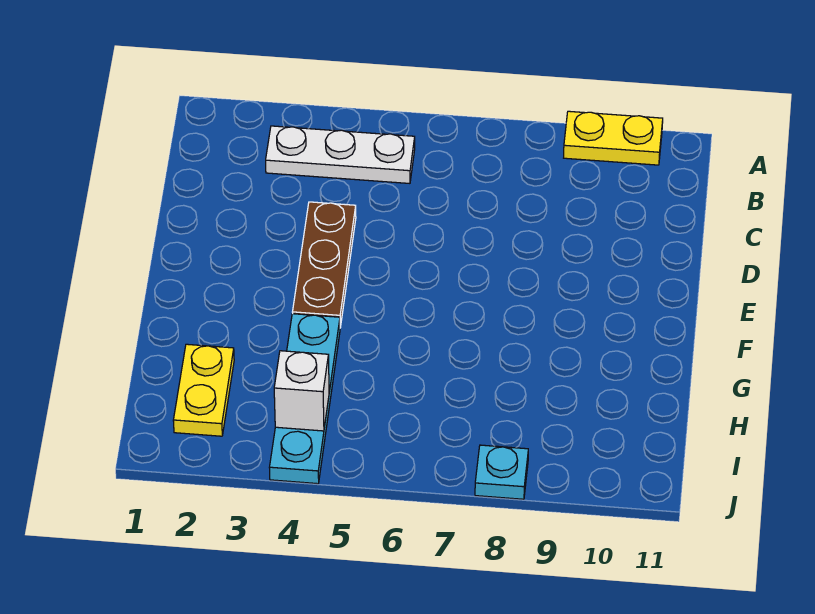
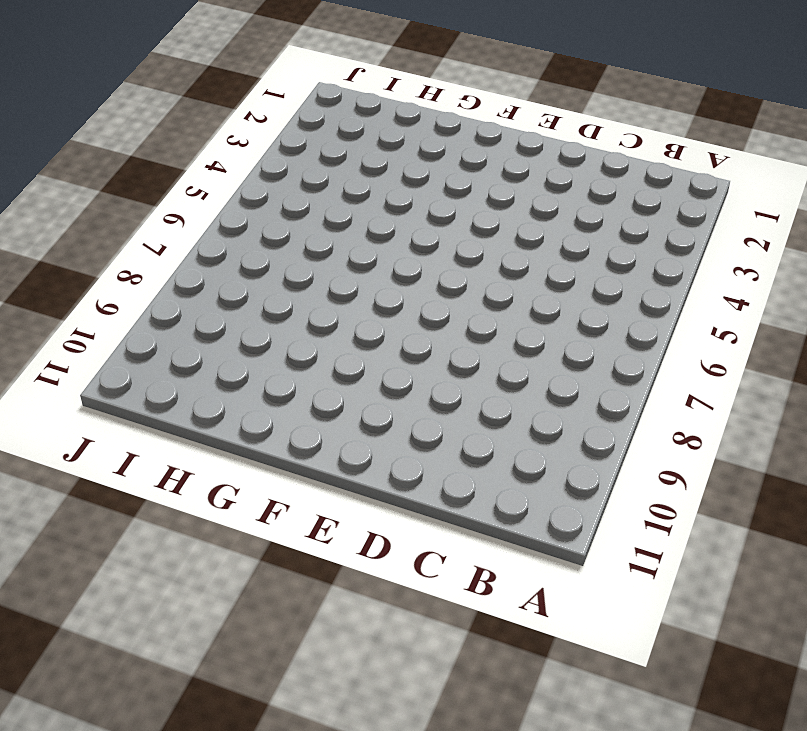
none -> yellow 1x2 plate [564,111,663,165]
none -> white 1x3 plate [266,126,415,183]

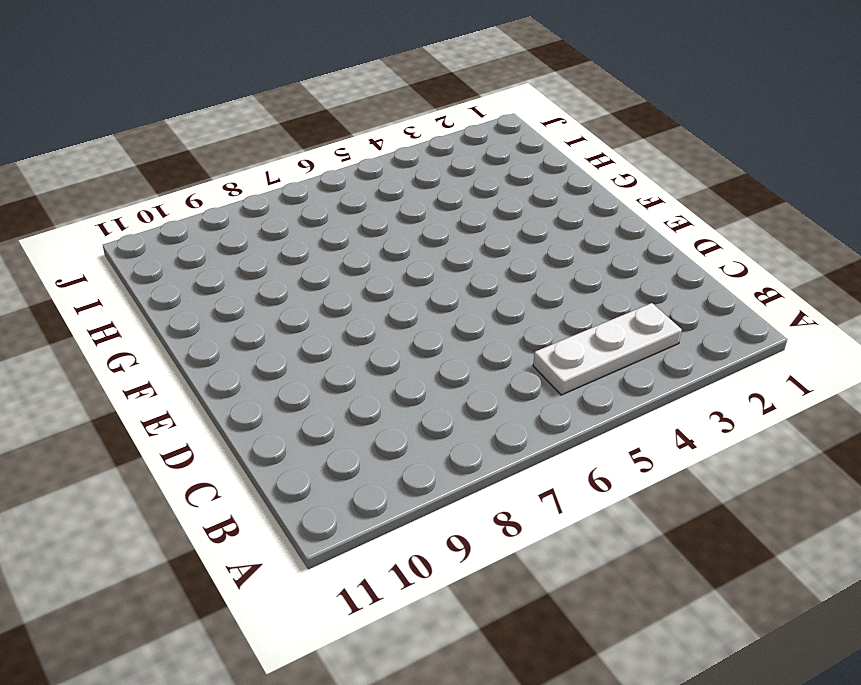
none -> yellow 1x2 plate [564,111,663,165]
none -> brown 1x3 plate [293,202,356,327]

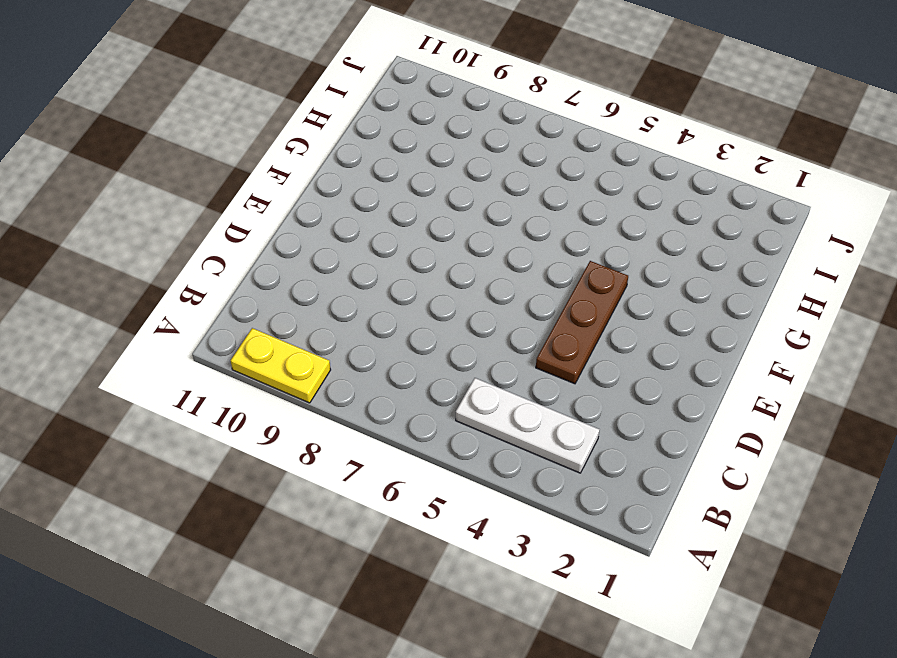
none -> cyan 1x4 plate [269,314,340,484]
none -> yellow 1x2 plate [173,344,234,436]

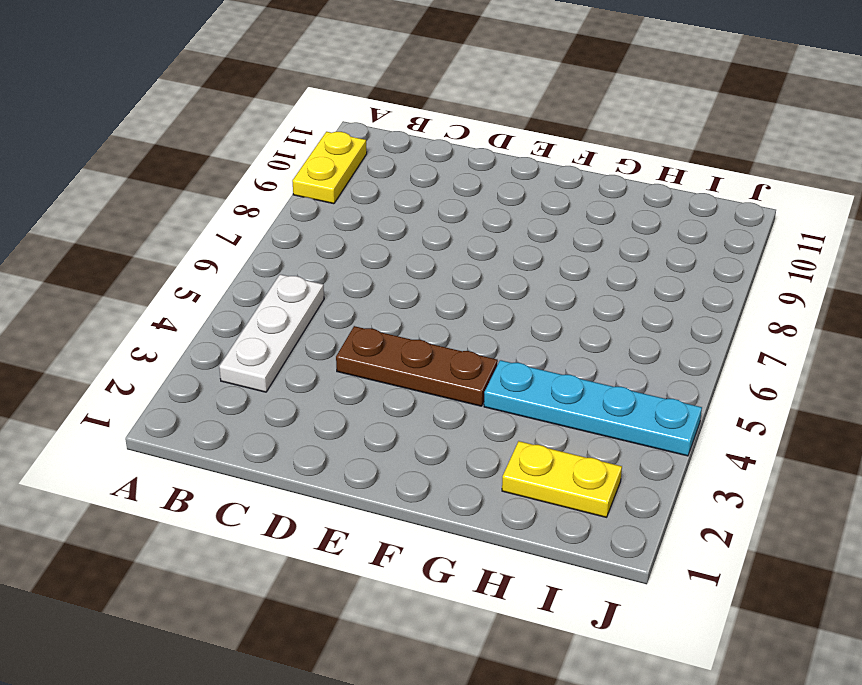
none -> cyan 1x1 plate [475,445,528,499]
none -> white 1x1 brick [274,351,329,431]

